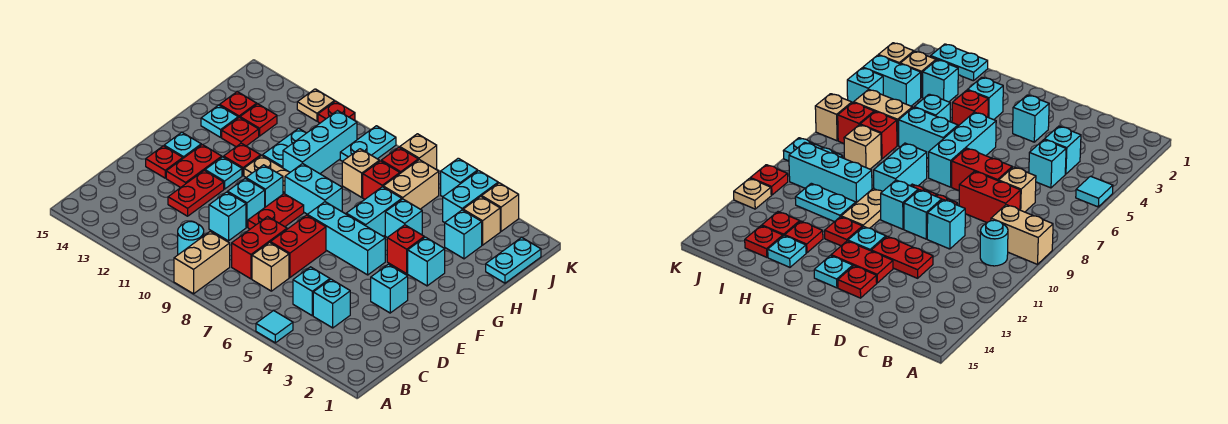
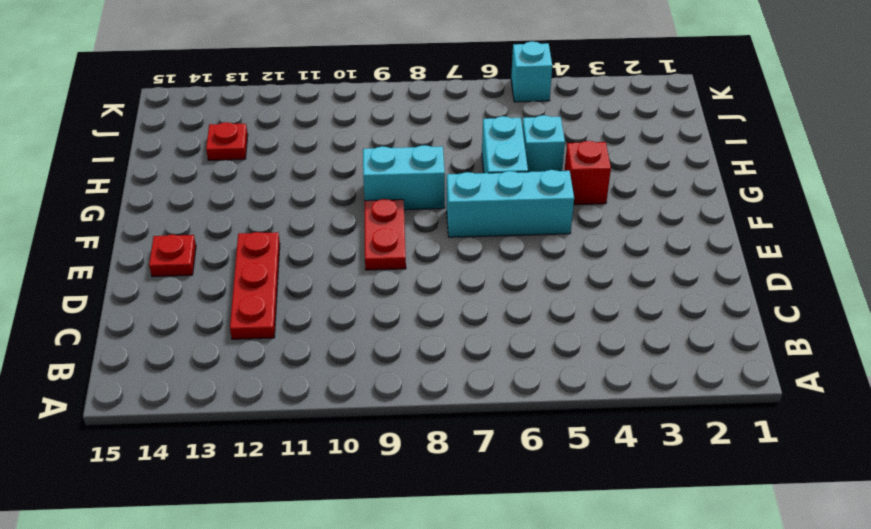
red 1x3 plate [230,232,280,339] -> red 1x2 plate [168,170,224,216]
none -> cyan 1x1 tile [256,310,293,343]
none -> tan 1x2 brick [174,232,230,294]
none -> cyan 1x1 round brick [178,222,204,255]
none -> cyan 1x1 brick [313,279,350,328]

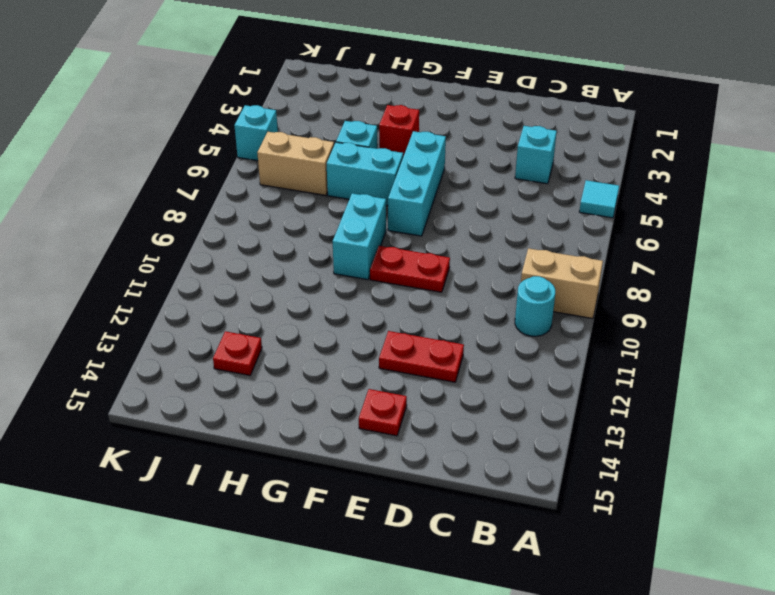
none -> cyan 1x1 brick [293,267,330,316]
none -> tan 1x1 brick [252,242,289,291]
none -> red 1x2 brick [232,217,287,279]
none -> red 1x2 brick [270,215,326,278]

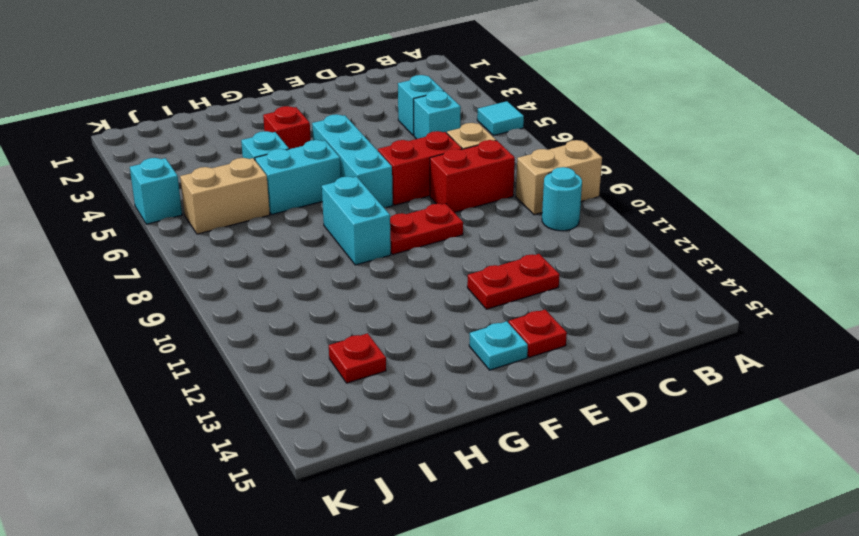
none -> cyan 1x1 brick [209,192,246,241]
none -> cyan 1x1 brick [371,264,408,313]
none -> cyan 1x1 brick [228,179,265,227]
none -> red 1x2 plate [166,145,222,188]

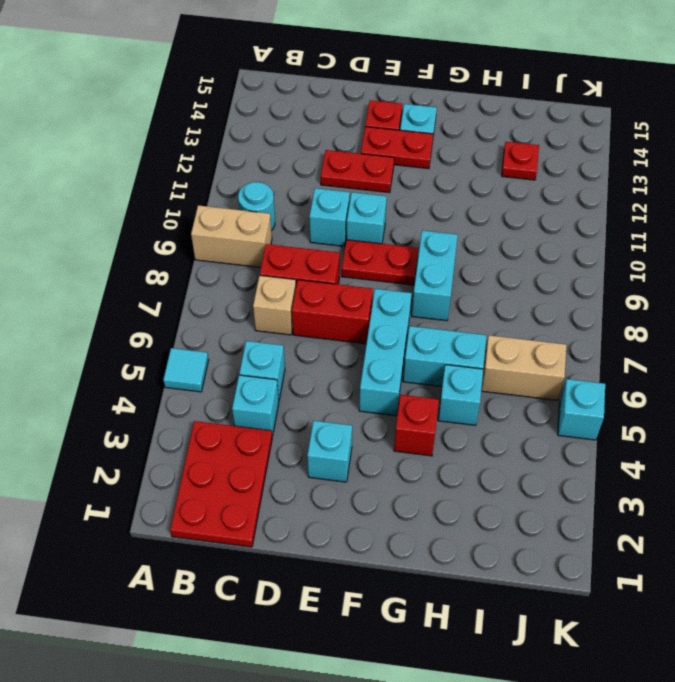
red 2x3 plate [170,421,272,547] -> none
none -> cyan 1x1 brick [246,165,283,207]
none -> cyan 1x1 plate [205,157,242,189]
none -> cyan 1x1 brick [408,237,445,286]
none -> tan 1x2 plate [244,156,290,194]

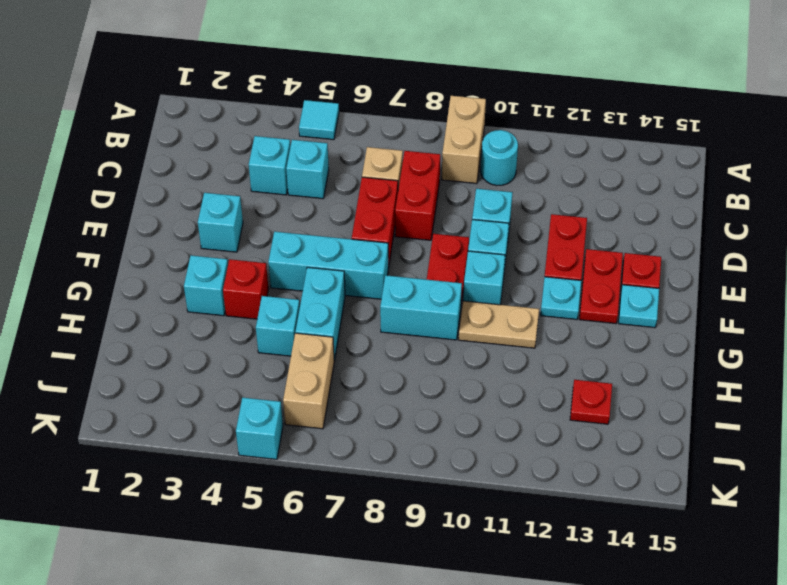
none -> red 1x1 plate [224,143,261,175]
none -> cyan 1x3 brick [283,111,357,174]
none -> cyan 1x2 plate [263,128,306,168]
none -> red 1x1 plate [222,117,259,147]

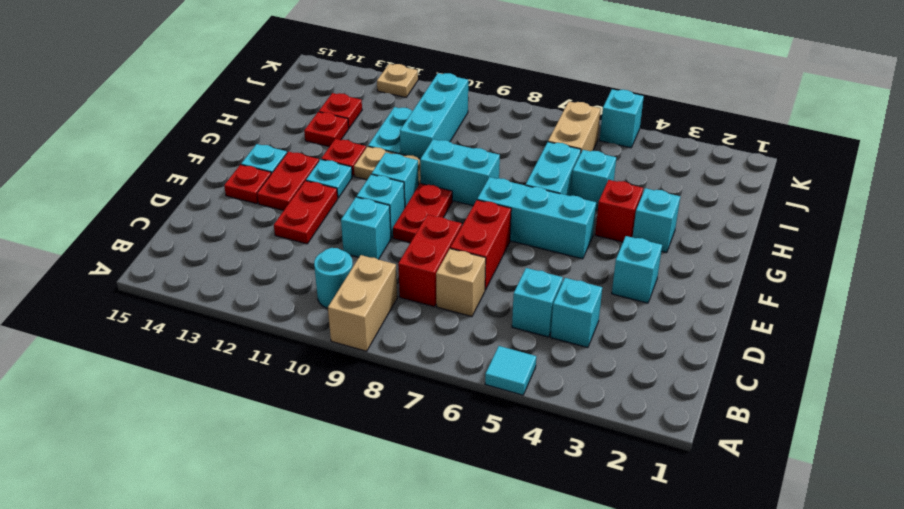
none -> cyan 1x1 plate [201,105,238,137]
none -> cyan 1x2 plate [486,237,541,283]
none -> cyan 1x1 brick [445,210,482,259]
none -> red 1x1 brick [363,161,400,199]

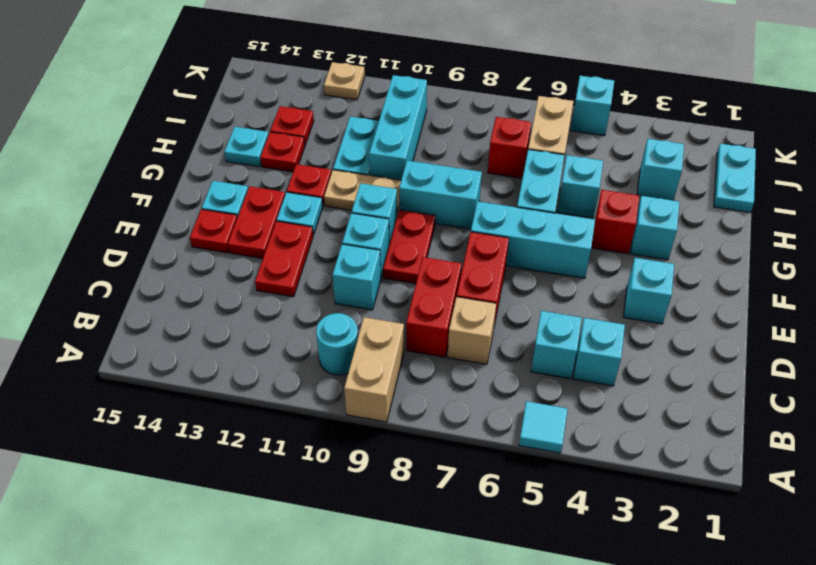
none -> tan 1x1 brick [342,149,379,197]
none -> red 1x1 plate [220,92,257,118]
none -> tan 1x1 brick [463,196,500,245]
none -> cyan 1x2 brick [443,171,498,223]

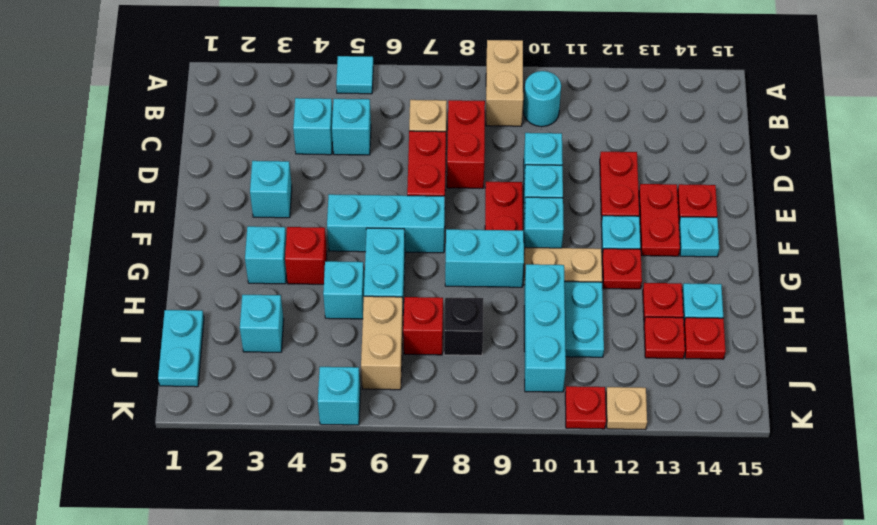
black 1x1 brick [444,298,483,356] -> tan 1x1 brick [342,149,379,197]
none -> tan 1x1 brick [463,196,500,245]
none -> cyan 1x2 brick [443,171,498,223]
none -> red 1x1 brick [381,147,418,173]
none -> cyan 1x2 plate [340,126,396,161]

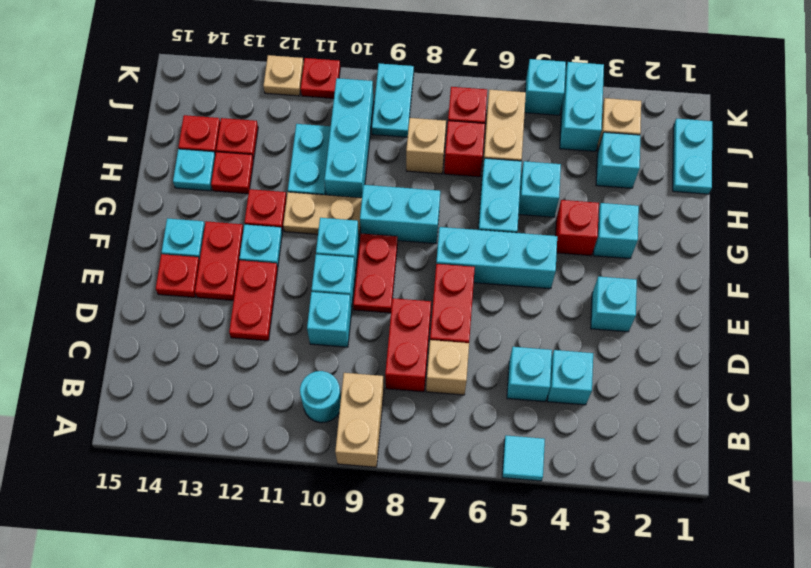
none -> tan 1x1 brick [482,183,519,231]
none -> tan 1x1 brick [400,134,437,170]

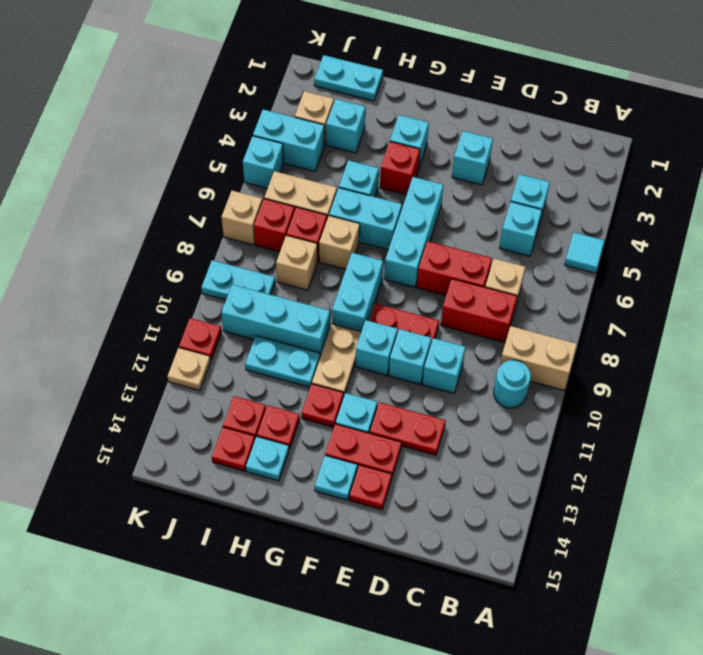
tan 1x1 brick [319,216,360,269] -> tan 1x1 brick moved to [482,183,519,231]

